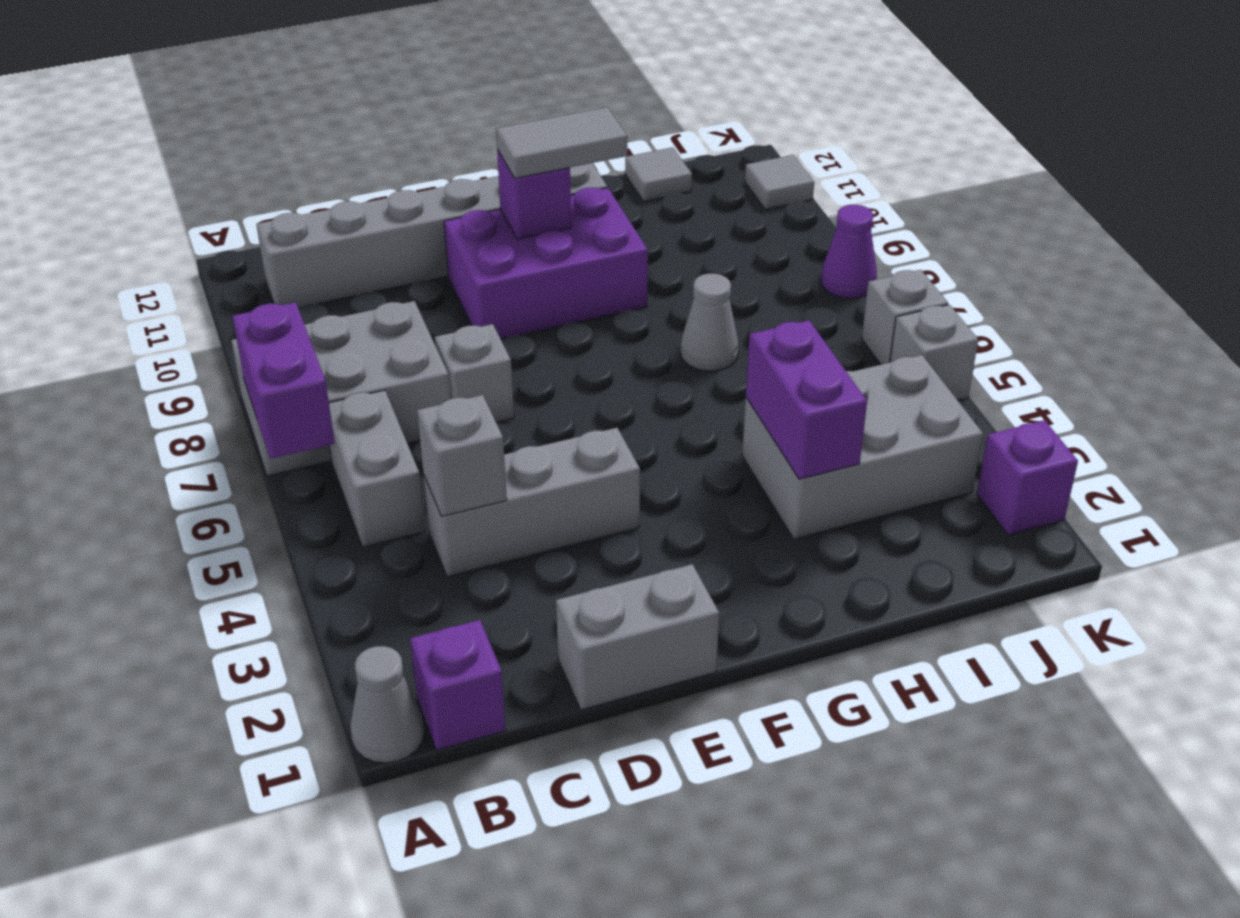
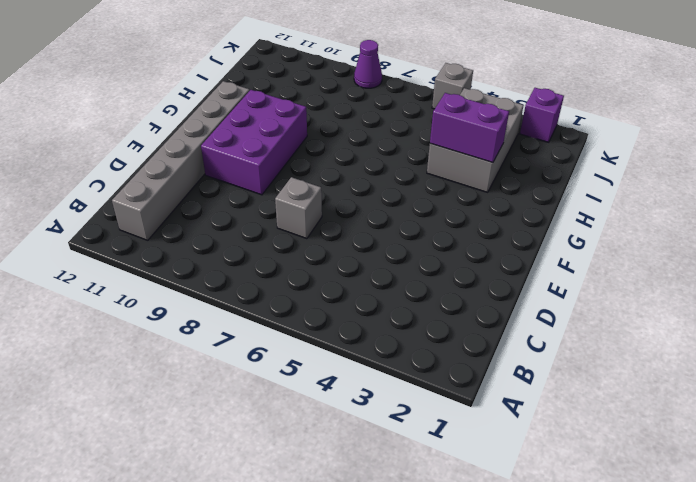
none -> grey 1x1 cone [350,646,424,763]
none -> grey 2x3 brick [231,301,450,476]
none -> purple 1x1 brick [410,620,506,750]

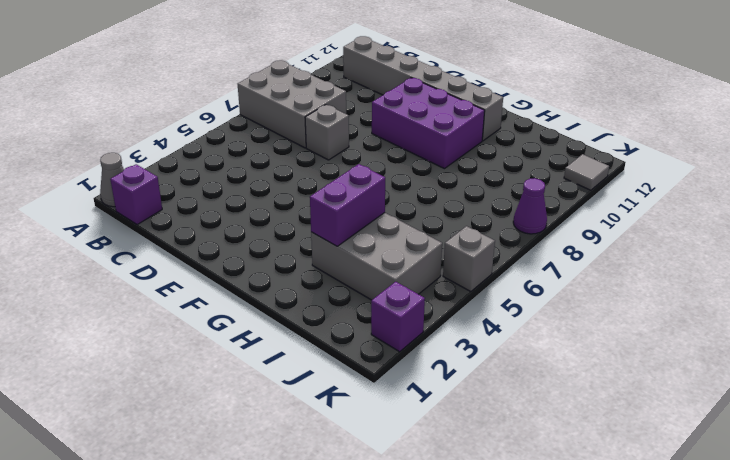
none -> grey 1x2 brick [329,390,425,547]
none -> grey 1x3 brick [424,428,640,577]
none -> grey 1x2 brick [556,564,719,710]

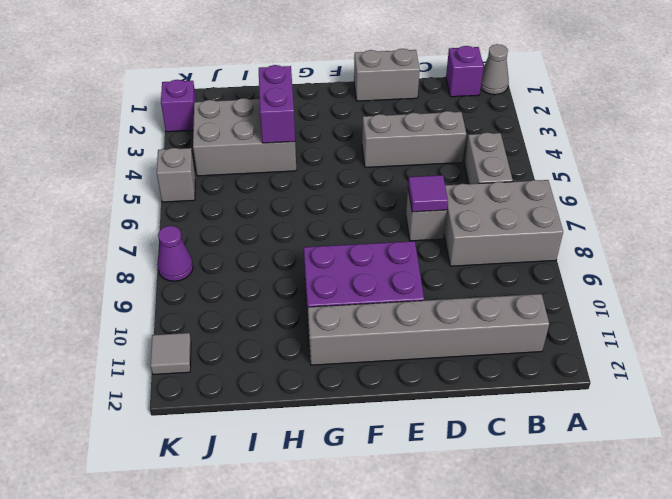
purple 1x1 tile [408,175,448,212] -> none
none -> grey 1x1 cone [681,274,739,371]
none -> grey 1x1 tile [625,147,692,201]
none -> grey 1x1 brick [862,270,948,365]

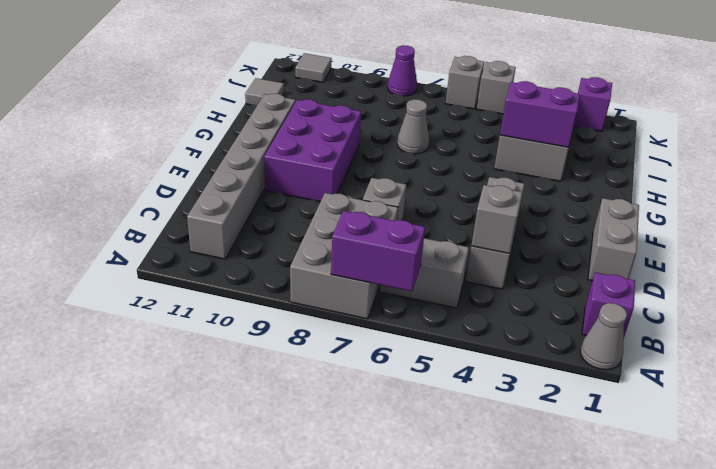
none -> purple 1x1 brick [497,149,571,239]
none -> grey 1x2 tile [496,107,627,178]

